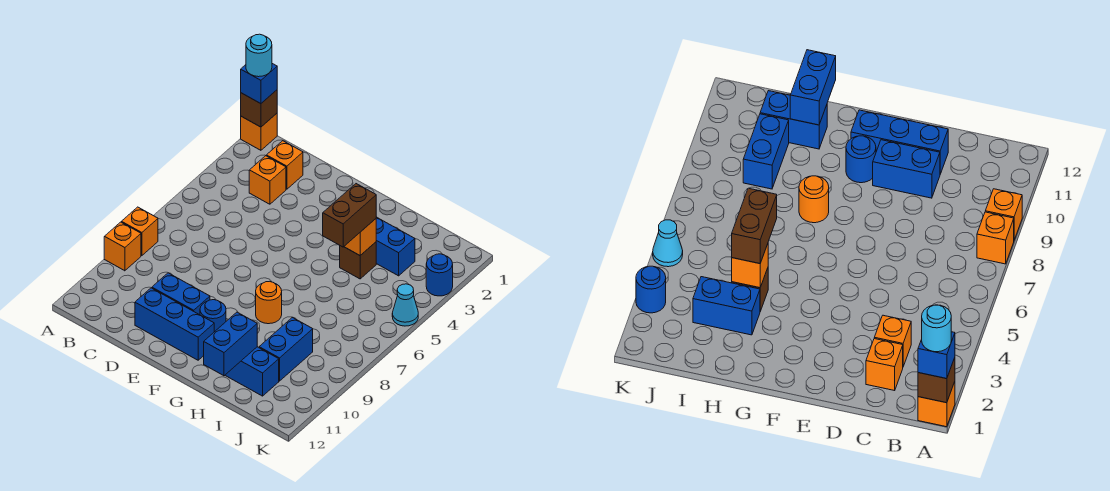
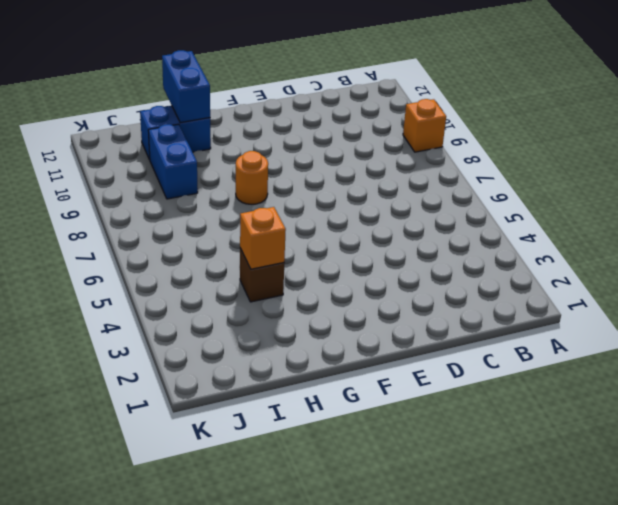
none -> orange 1x1 brick [241,113,277,150]
none -> orange 1x1 brick [122,207,158,256]
none -> orange 1x1 brick [266,141,303,189]

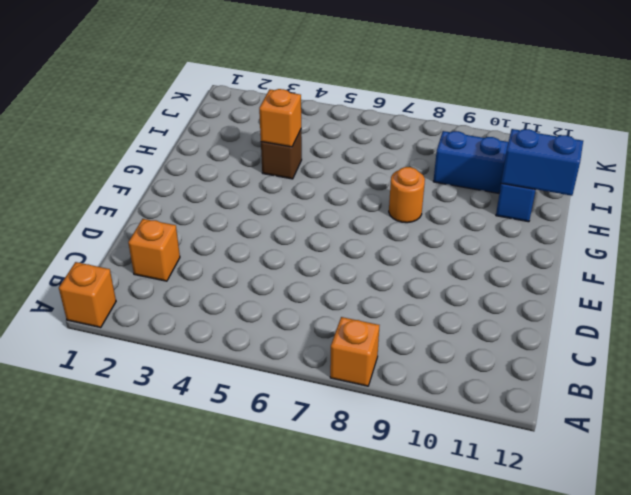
none -> orange 1x1 brick [104,222,141,271]
none -> orange 1x1 brick [249,156,286,204]
none -> blue 1x2 brick [152,273,210,315]

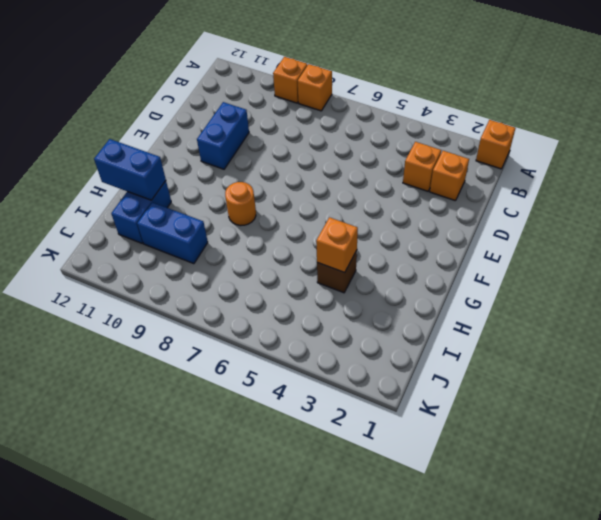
none -> blue 1x3 brick [135,288,214,360]
none -> blue 1x1 round brick [200,300,226,332]
none -> blue 1x2 brick [376,217,415,276]

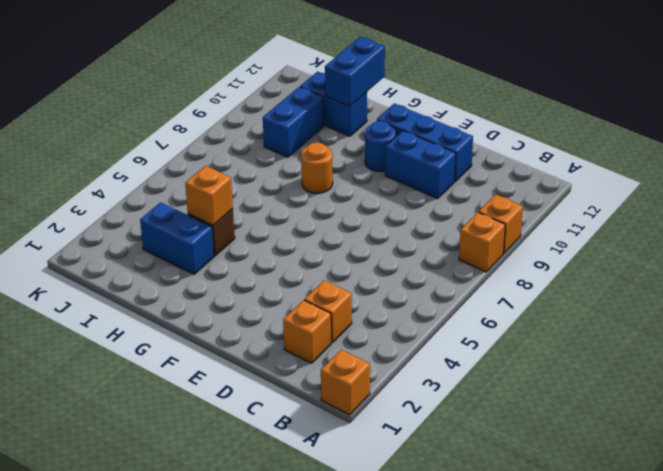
none -> blue 1x1 round brick [426,254,453,296]
none -> cyan 1x1 cone [392,284,418,326]
none -> brown 1x1 brick [241,90,277,127]

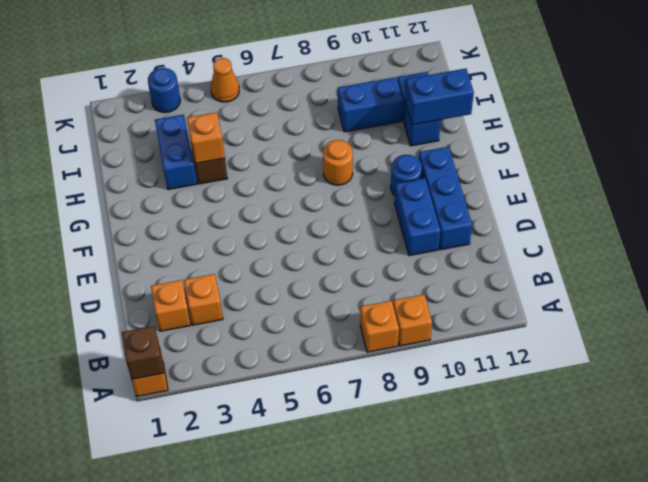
orange 1x1 cone [211,58,239,102] -> cyan 1x1 cone [392,284,418,326]
none -> blue 1x1 brick [241,64,277,104]
none -> brown 1x2 brick [323,184,376,247]
none -> cyan 1x1 round brick [246,34,272,77]

